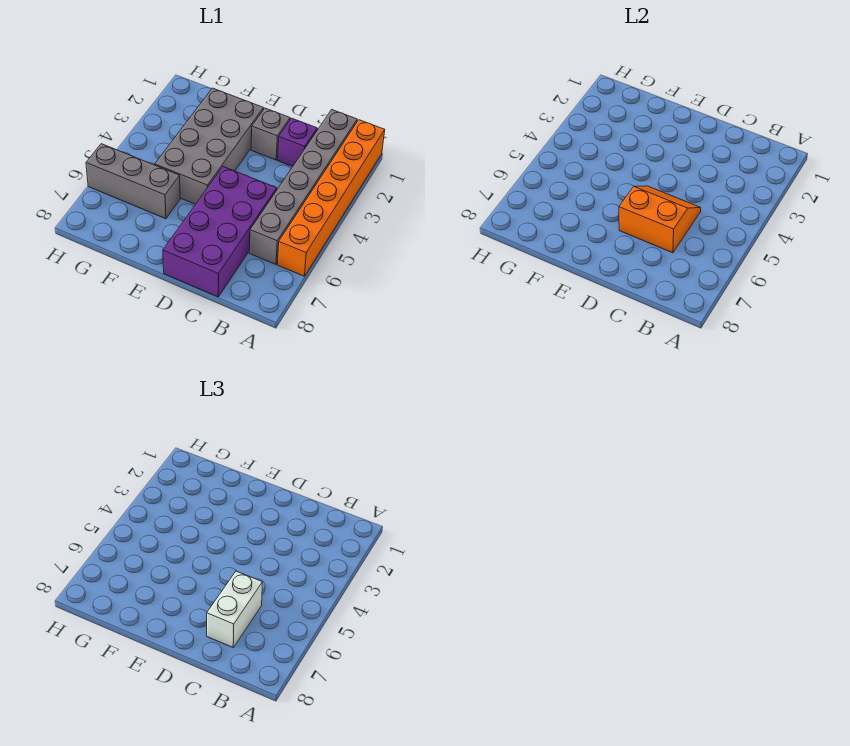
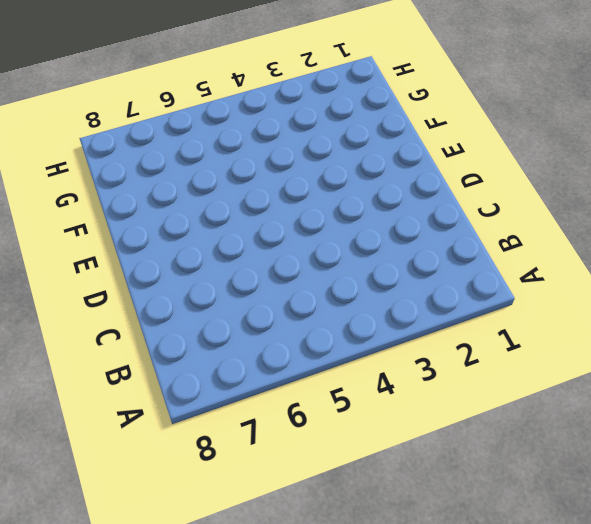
none -> orange 1x6 brick [277,120,385,276]
none -> grey 1x6 brick [249,110,357,264]

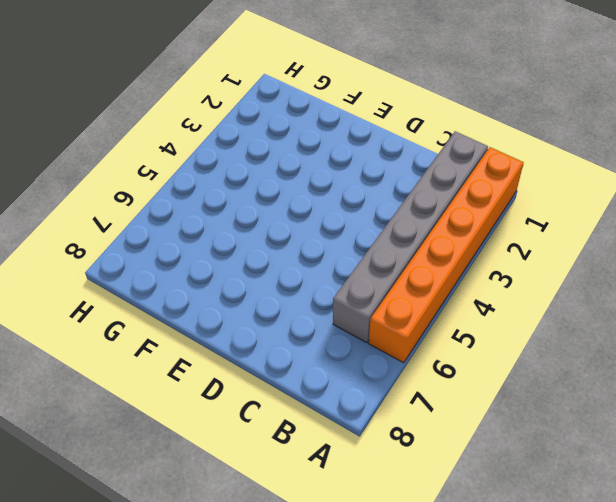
none -> purple 1x1 brick [278,118,317,167]
none -> purple 2x4 brick [163,167,277,297]

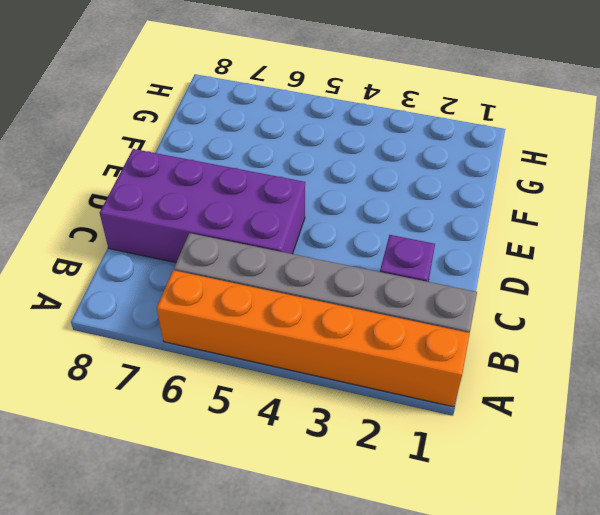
none -> grey 1x1 brick [251,108,290,160]
none -> grey 2x4 brick [155,88,264,204]

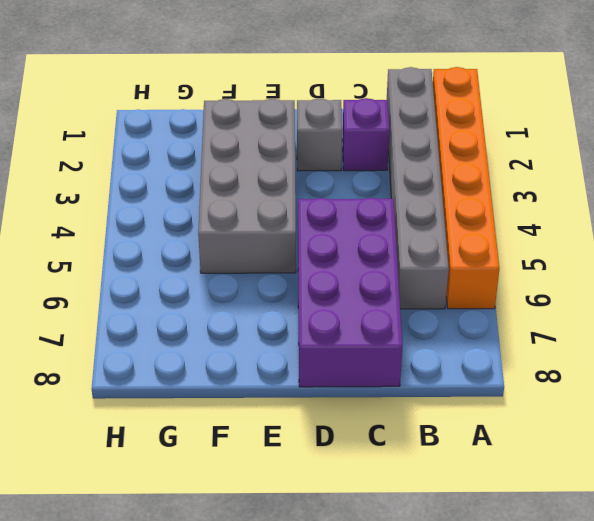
none -> grey 1x3 brick [86,144,180,219]
none -> orange 2x2 slope [619,186,701,253]

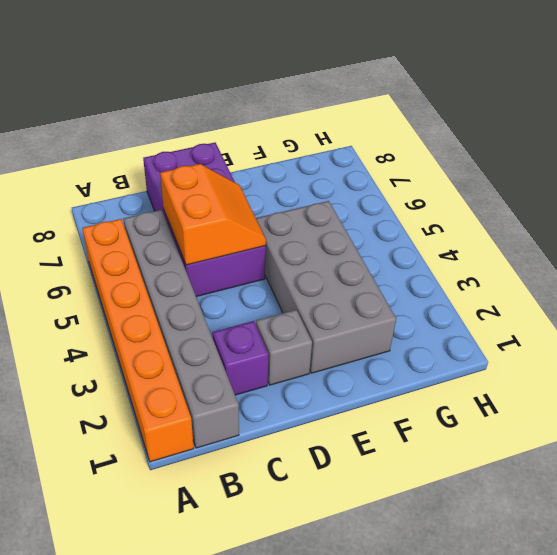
orange 2x2 slope [160,164,266,265] -> orange 2x2 slope turned to [619,186,701,253]
none -> grey 1x3 brick [86,144,180,219]
none -> white 1x2 brick [207,571,263,647]

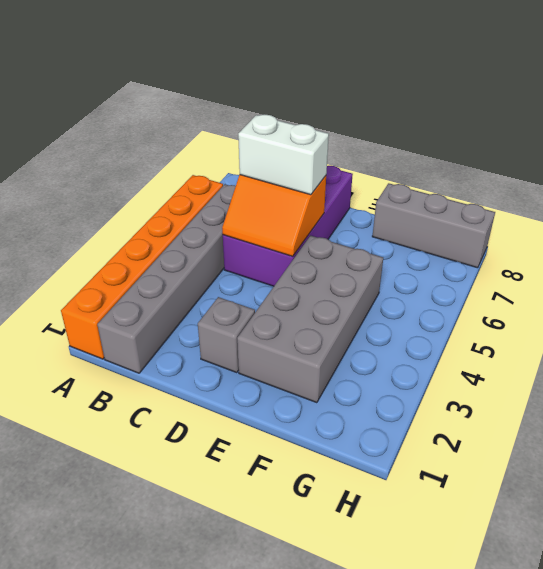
white 1x2 brick [238,115,329,195] -> white 1x2 brick turned to [207,571,263,647]
grey 1x3 brick [372,183,495,268] -> grey 1x3 brick moved to [86,144,180,219]
none -> purple 1x1 brick [278,118,317,167]

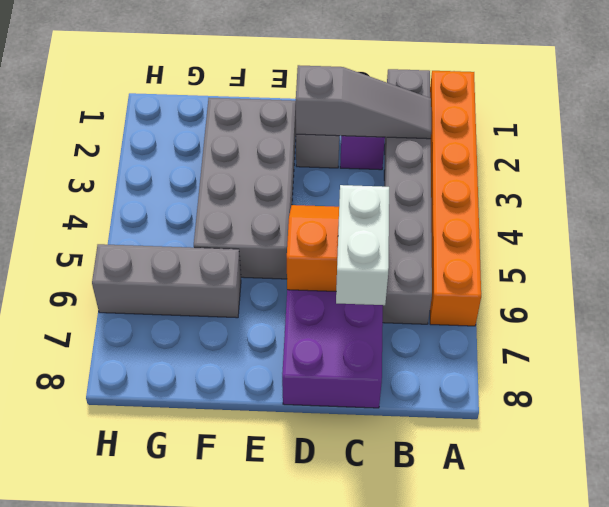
grey 1x3 slope [296,65,431,139] -> none

